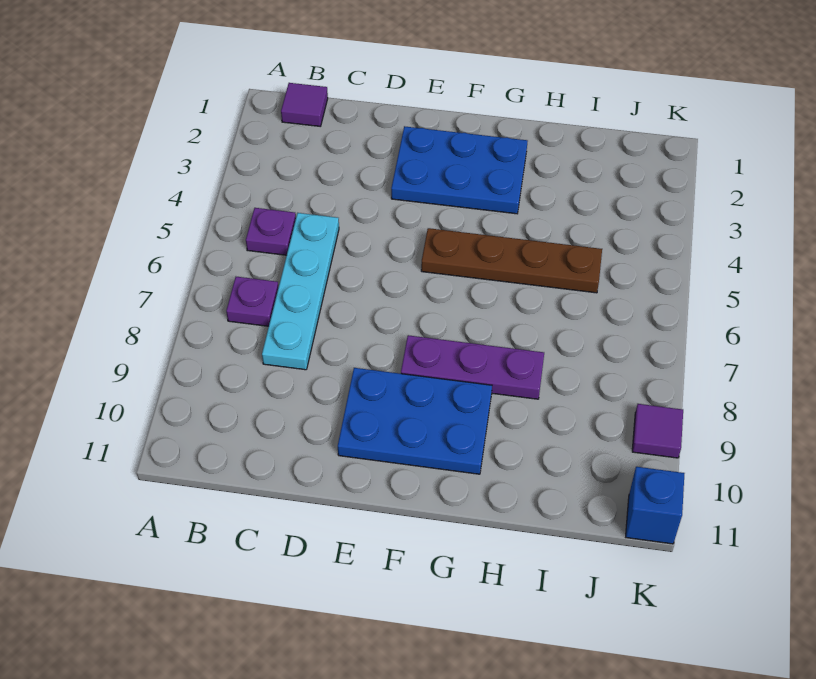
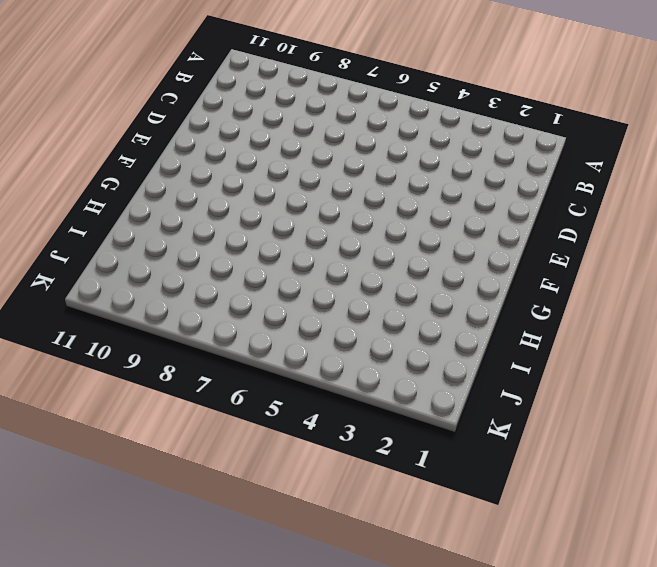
none -> purple 1x1 tile [281,83,328,126]
none -> purple 1x1 plate [246,208,296,255]

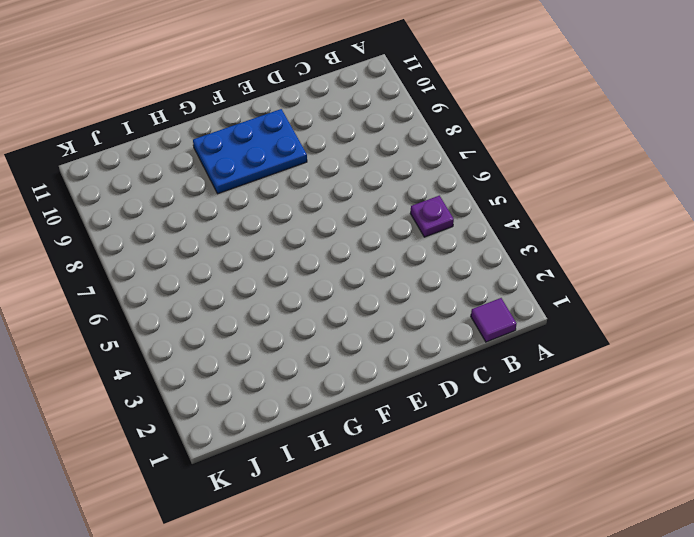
none -> purple 1x1 plate [226,277,279,326]
none -> cyan 1x4 plate [262,213,339,370]

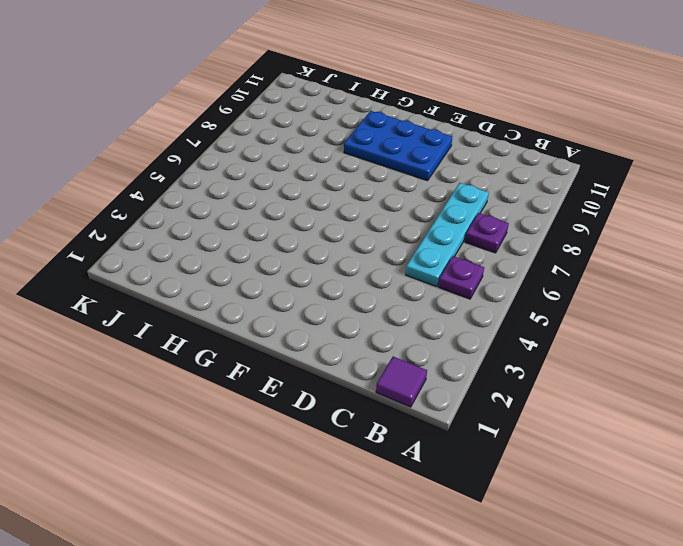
none -> blue 2x3 plate [391,126,527,214]
none -> brown 1x4 plate [421,228,602,293]

